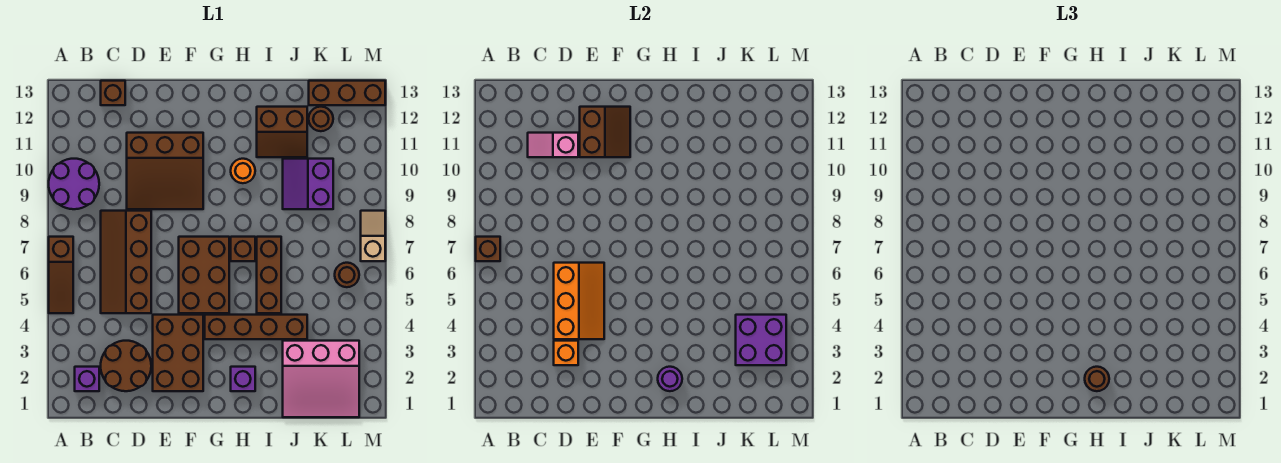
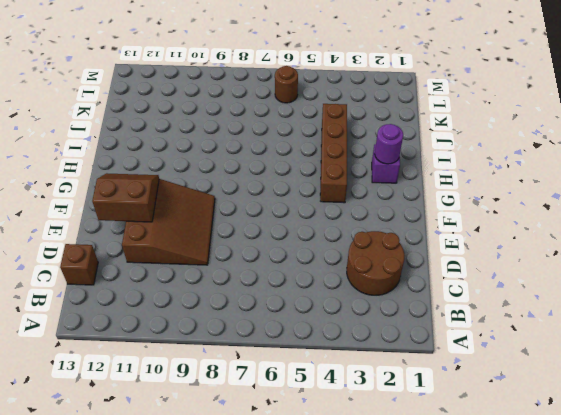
none -> brown 1x3 slope [49,237,73,313]
none -> purple 2x2 round brick [49,159,99,209]
none -> purple 1x1 brick [75,367,99,391]

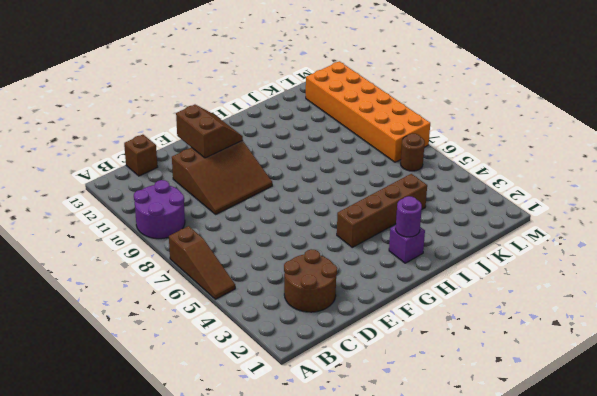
orange 2x6 brick [306,61,430,162] -> tan 1x2 slope [361,211,385,261]
none -> purple 1x1 brick [75,367,99,391]
none -> brown 2x4 slope [101,211,151,313]
none -> brown 2x3 brick [153,315,203,391]

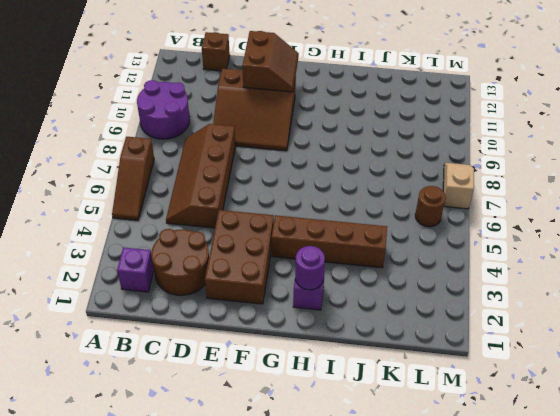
none -> brown 2x3 brick [179,237,229,313]
none -> brown 1x1 brick [231,237,255,261]
none -> orange 1x1 round brick [231,159,255,183]

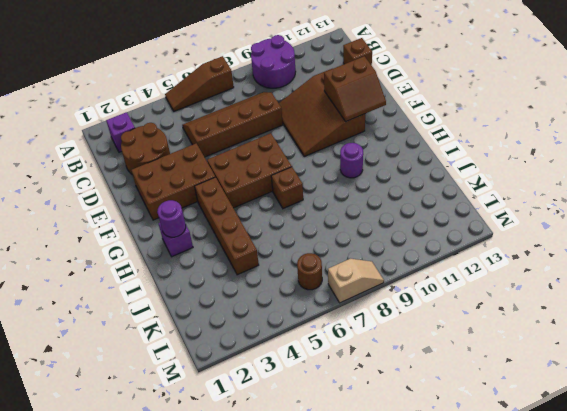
purple 1x1 round brick [340,143,363,178] -> orange 1x1 round brick [231,159,255,183]
none -> brown 1x3 brick [257,237,281,313]
none -> brown 2x2 slope [257,107,307,157]
none -> pink 3x3 slope [283,341,359,417]

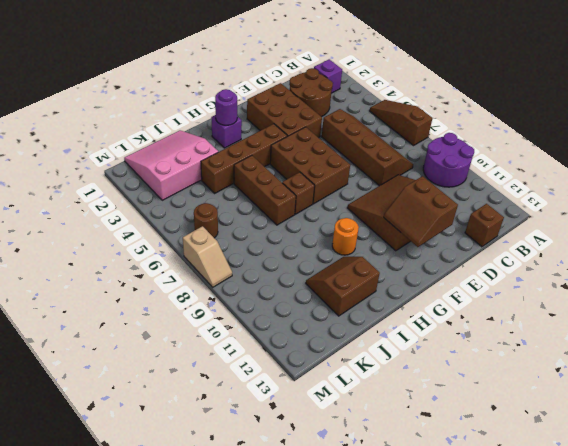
none -> purple 2x2 slope [283,159,333,209]
none -> brown 1x1 round brick [309,107,333,131]
none -> brown 1x3 brick [309,81,385,105]

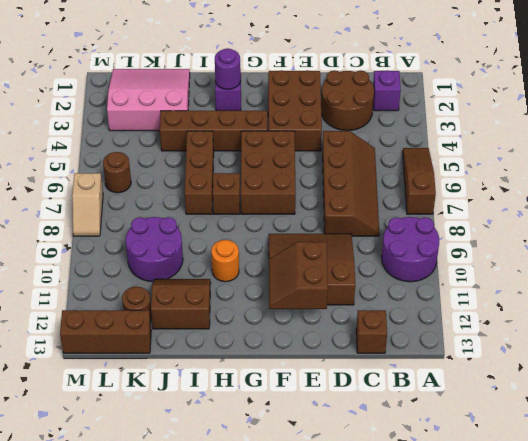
purple 2x2 round brick [126,217,183,282] -> purple 2x2 slope [283,159,333,209]
none -> brown 1x1 brick [476,237,500,261]
none -> pink 1x2 slope [528,133,578,157]
none -> orange 1x1 brick [554,341,578,365]

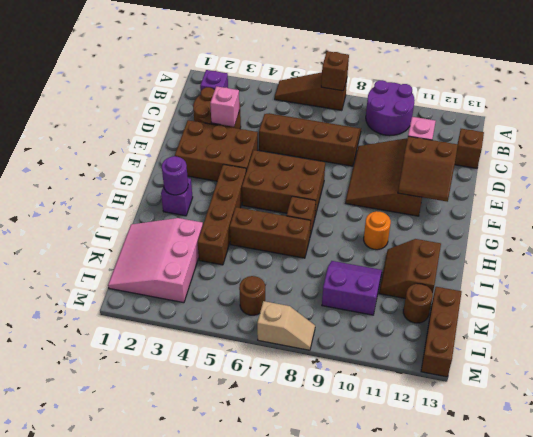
pink 1x1 brick [210,86,239,127] -> orange 1x1 brick [554,341,578,365]
none -> orange 2x3 slope [554,263,604,339]
none -> purple 2x2 brick [736,315,786,365]
none -> brown 1x1 round brick [1085,367,1109,391]

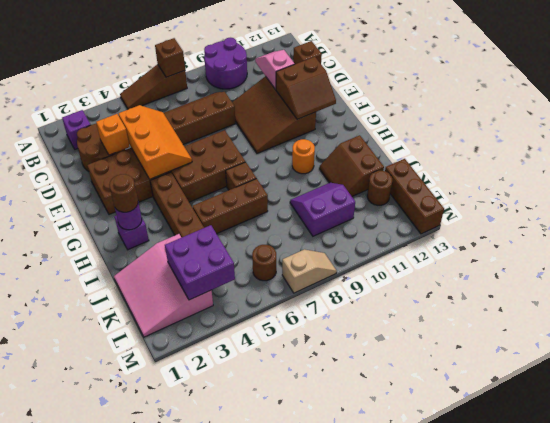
orange 2x3 slope [118,105,192,179] -> orange 2x3 slope turned to [554,263,604,339]

